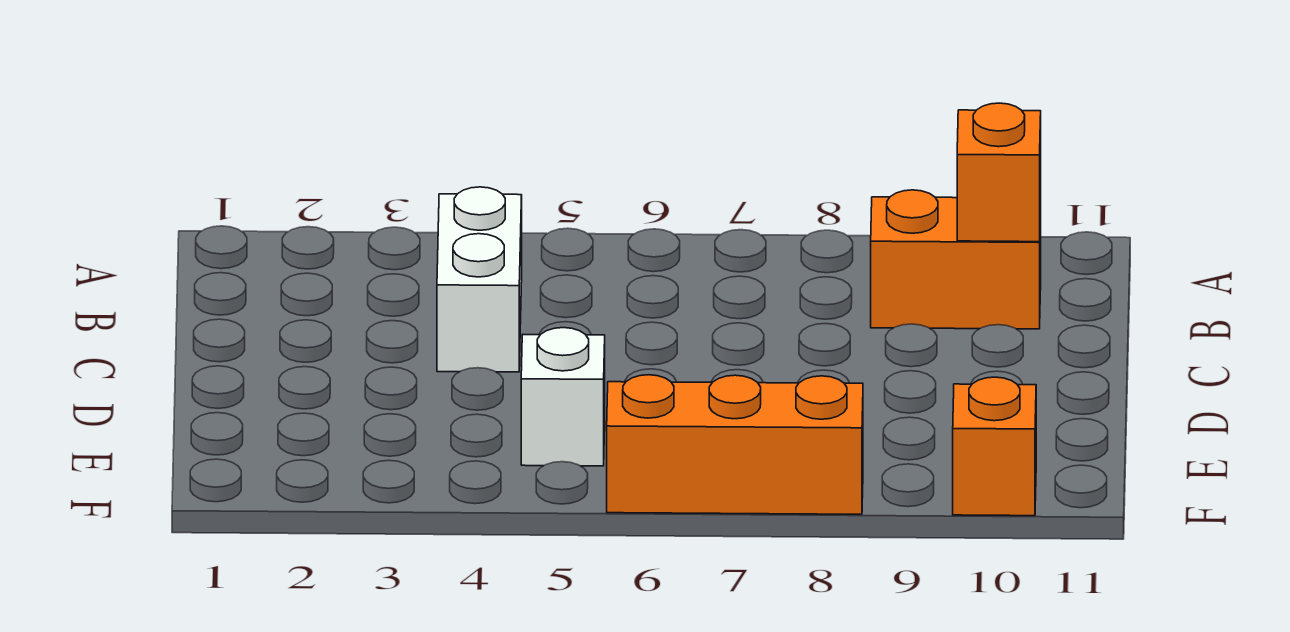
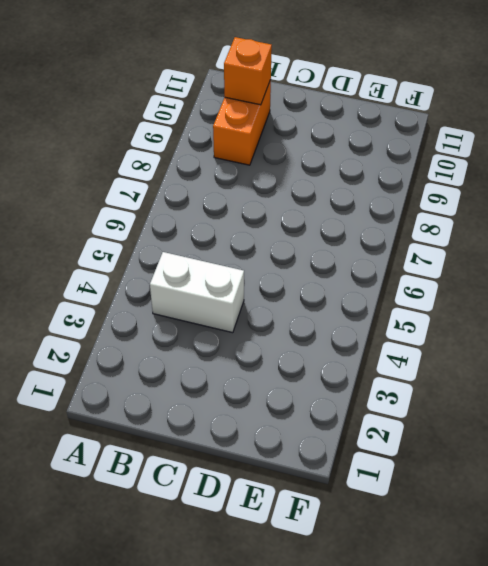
none -> white 1x1 brick [521,328,605,466]
none -> orange 1x3 brick [607,375,863,514]

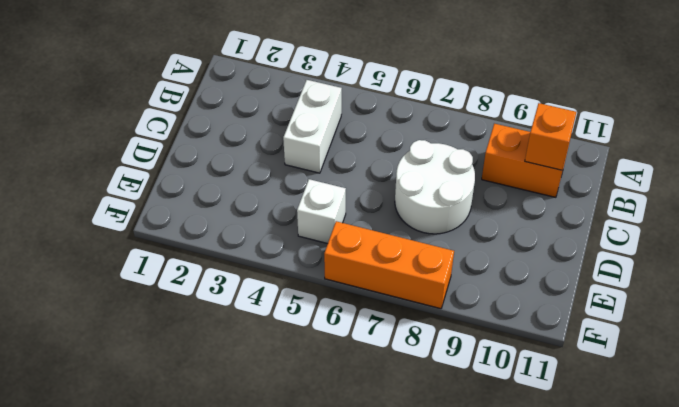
white 2x2 round brick [395,140,475,234] -> none
none -> orange 1x1 brick [953,377,1036,516]

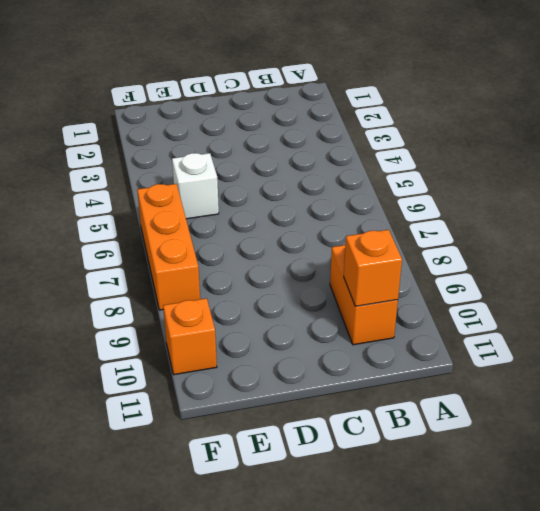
none -> white 1x2 brick [437,187,522,372]

